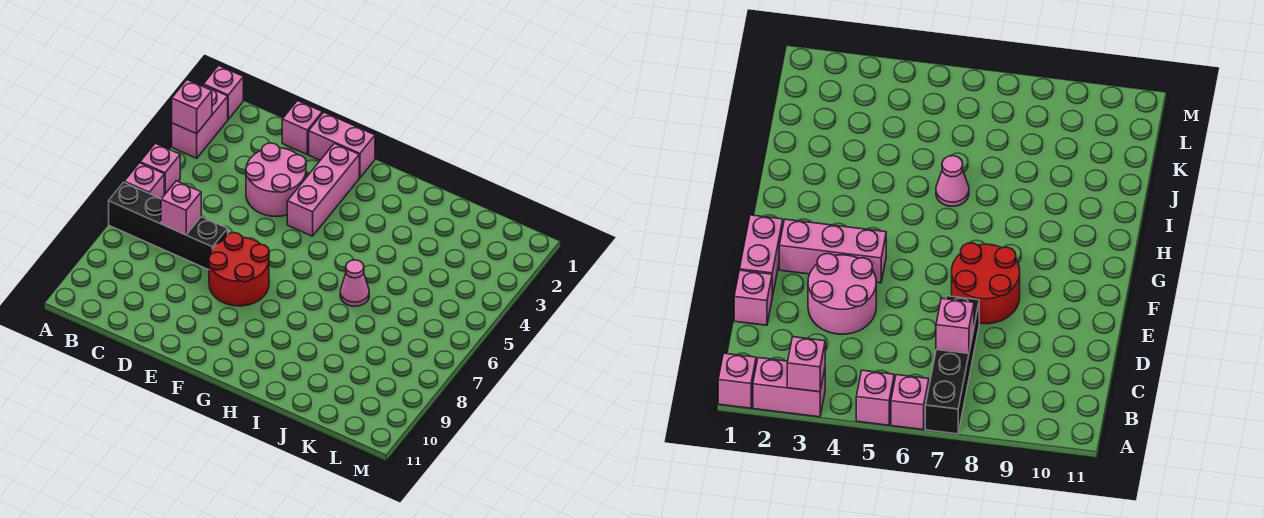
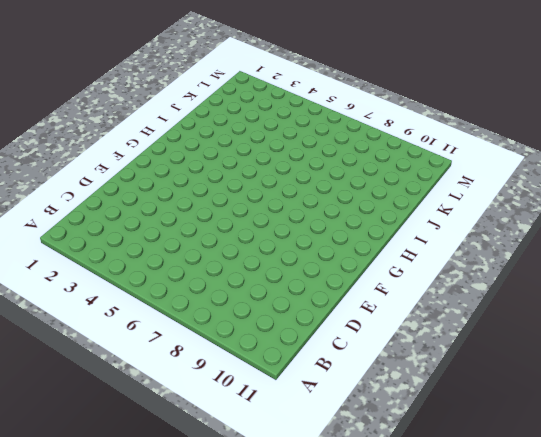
none -> pink 1x1 brick [203,66,243,119]
none -> pink 1x2 brick [172,85,228,158]
none -> pink 1x1 brick [140,143,180,195]

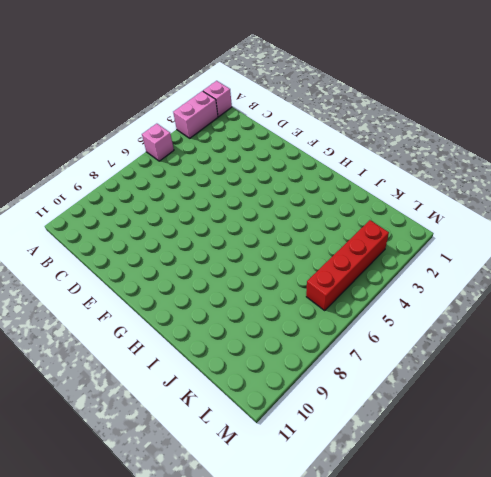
red 1x4 brick [306,220,389,310] -> none
none -> pink 1x1 brick [124,163,164,199]
none -> black 1x4 brick [109,182,228,270]
none -> pink 1x1 brick [282,101,322,154]

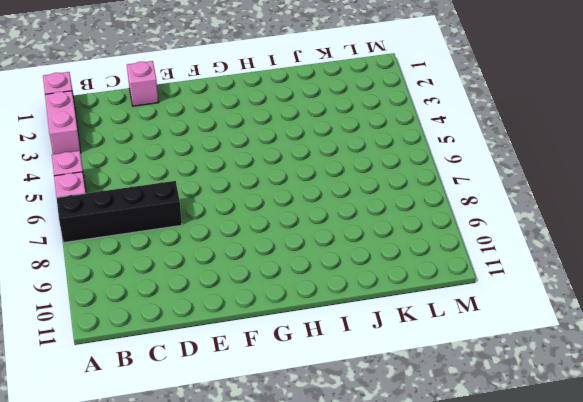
none -> pink 2x2 round brick [246,143,306,216]
none -> pink 1x2 brick [309,113,375,178]
none -> red 2x2 round brick [209,233,269,306]

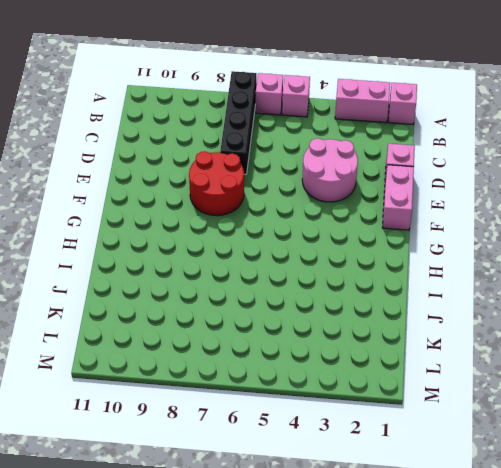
none -> pink 1x3 brick [287,143,359,236]
none -> pink 1x1 cone [340,260,369,306]
none -> pink 1x1 brick [172,80,212,134]

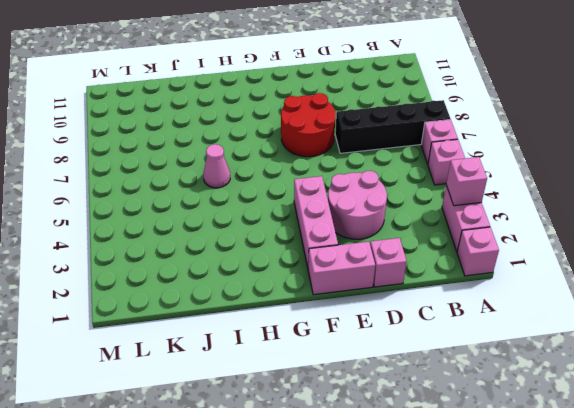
none -> pink 1x1 brick [161,181,201,235]

